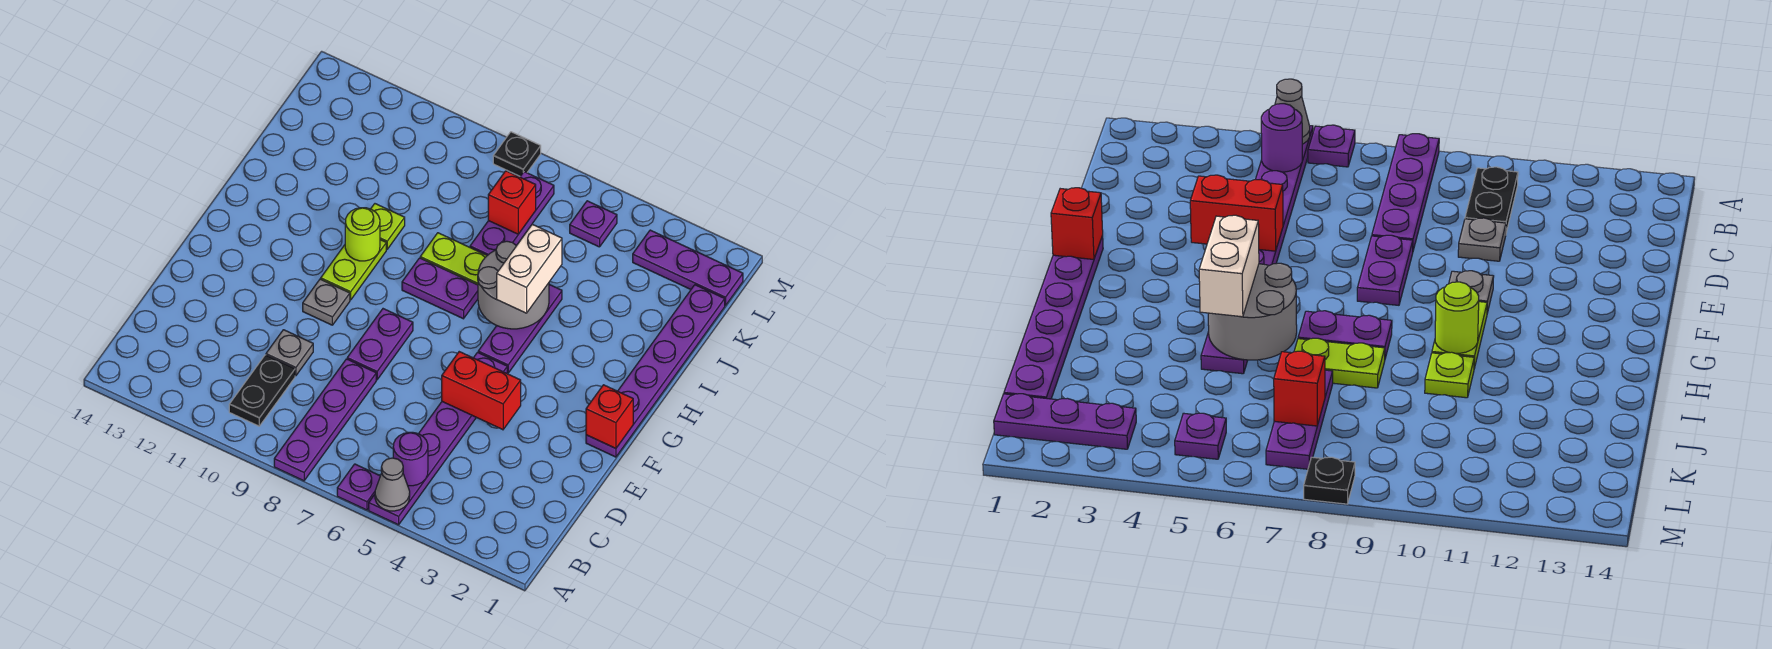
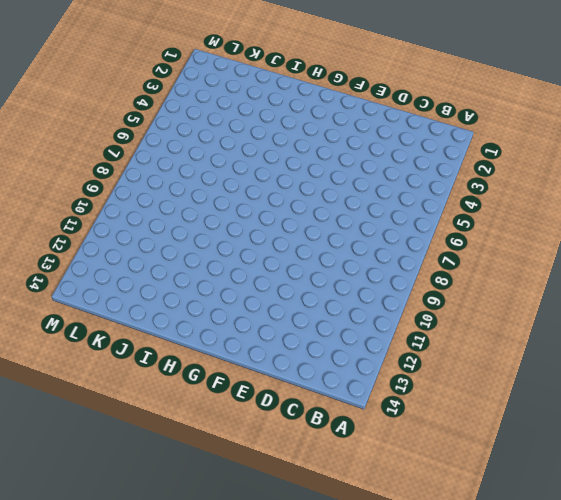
none -> purple 1x6 plate [369,352,507,525]
none -> purple 1x1 plate [337,464,380,510]
none -> purple 1x4 plate [274,359,376,481]

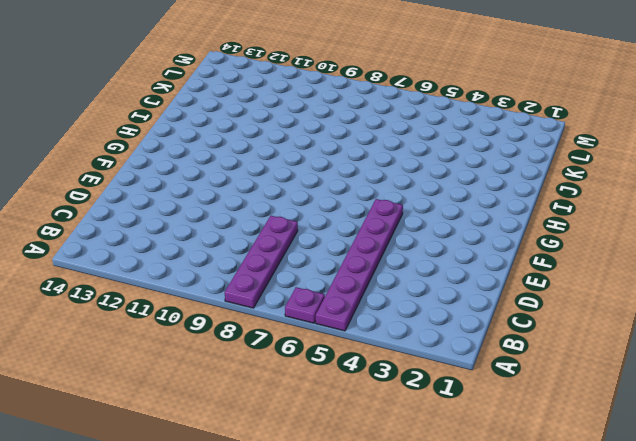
none -> black 1x2 plate [229,355,295,426]
none -> grey 1x1 plate [266,330,313,376]
none -> purple 1x2 plate [347,309,413,380]

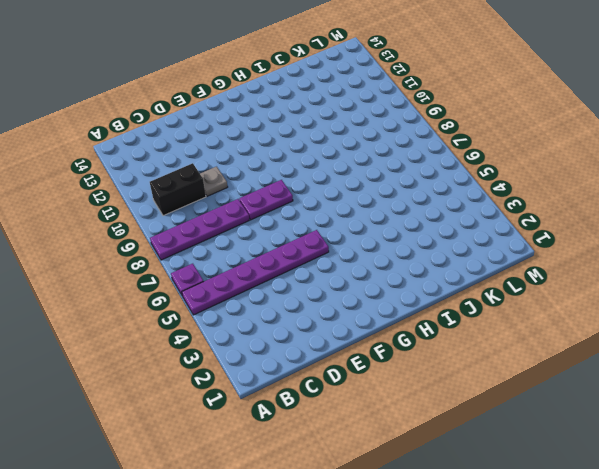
black 1x2 brick [150,163,206,216] -> black 1x2 plate [229,355,295,426]
none -> purple 1x6 plate [586,285,725,457]
none -> grey 1x1 plate [303,279,350,325]
none -> purple 1x3 plate [478,285,562,373]

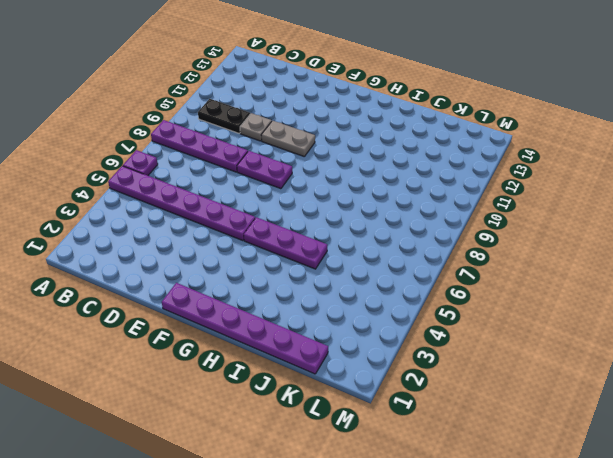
grey 1x2 plate [261,121,315,156] -> grey 1x1 plate [303,279,350,325]
none -> lime 1x2 plate [321,240,386,300]
none -> purple 1x2 plate [402,258,478,319]
none -> lime 1x2 plate [420,233,487,285]

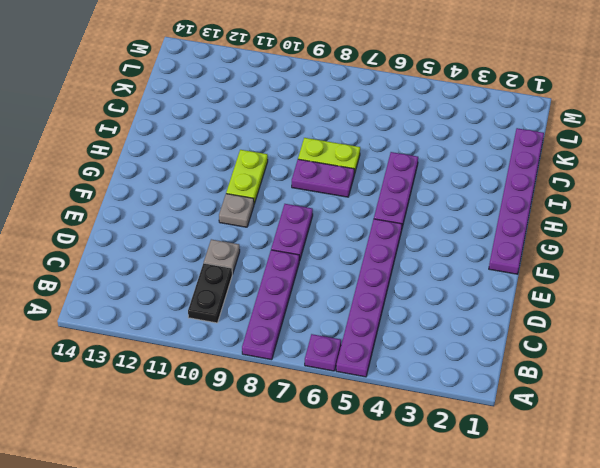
none -> lime 1x1 plate [371,204,405,249]
none -> purple 1x3 plate [470,172,554,255]
none -> purple 1x3 plate [633,230,743,306]

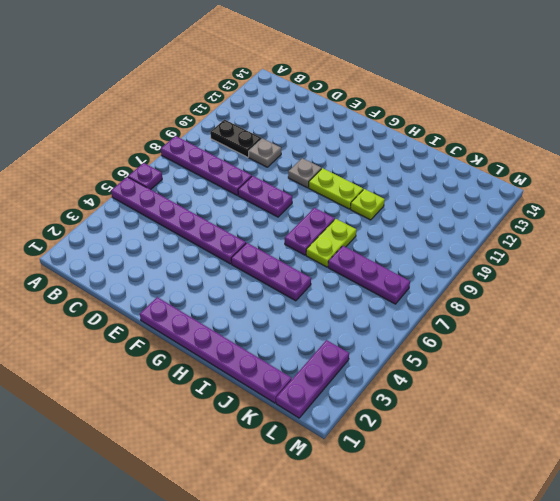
none -> purple 1x1 plate [570,201,617,247]
none -> black 1x1 plate [493,132,541,176]
none -> grey 1x1 cone [375,458,410,511]

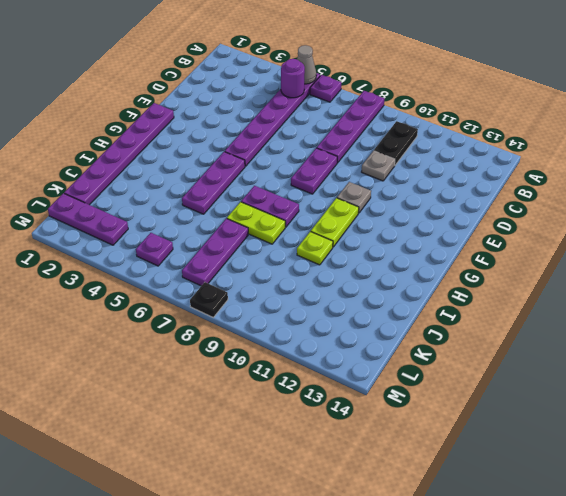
none -> red 1x2 brick [442,352,521,430]
none -> red 1x1 brick [586,385,633,448]
none -> grey 2x2 round brick [478,241,549,329]

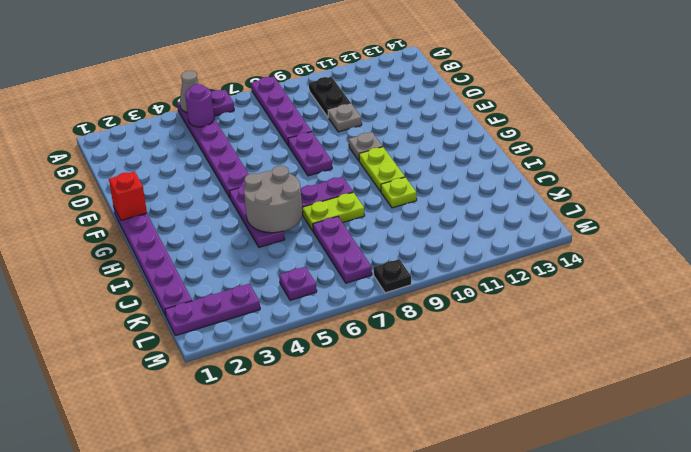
none -> red 1x2 brick [442,352,521,430]
none -> lime 1x1 round brick [345,208,380,261]
none -> red 1x1 brick [488,171,536,234]

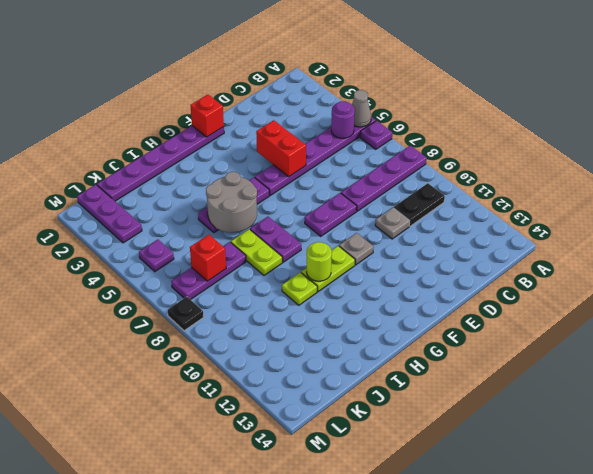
none -> white 1x2 brick [497,224,562,313]

